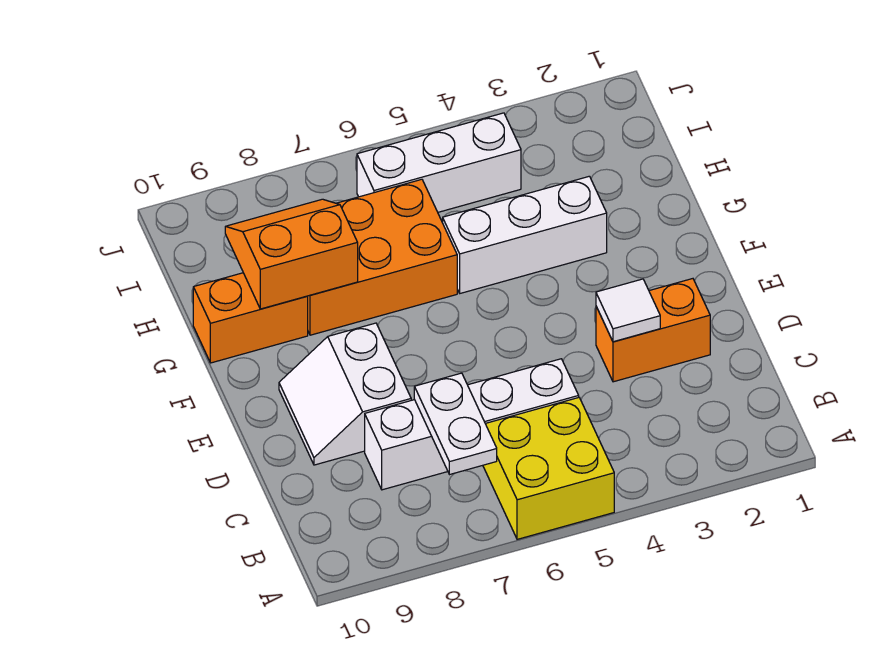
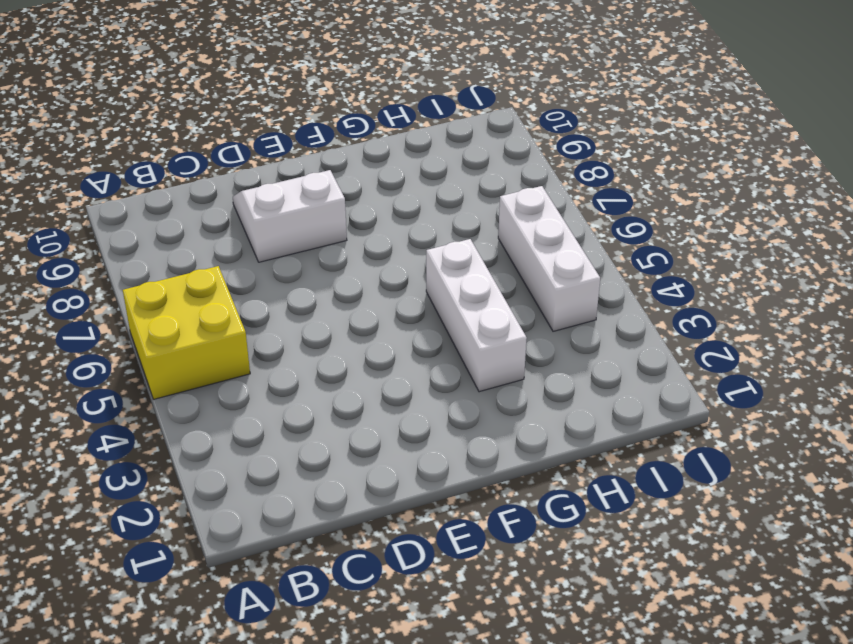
none -> white 1x4 brick [365,359,579,490]
none -> orange 1x2 brick [596,279,710,382]

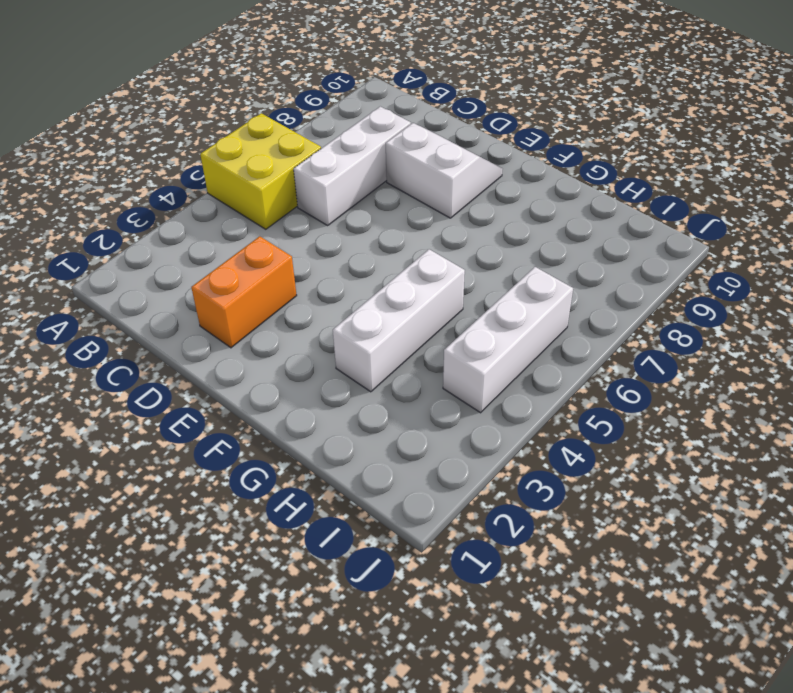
white 1x3 brick [294,106,411,226] -> white 1x4 brick [365,359,579,490]
none -> orange 2x3 brick [308,179,457,335]
none -> orange 1x2 brick [193,273,308,363]

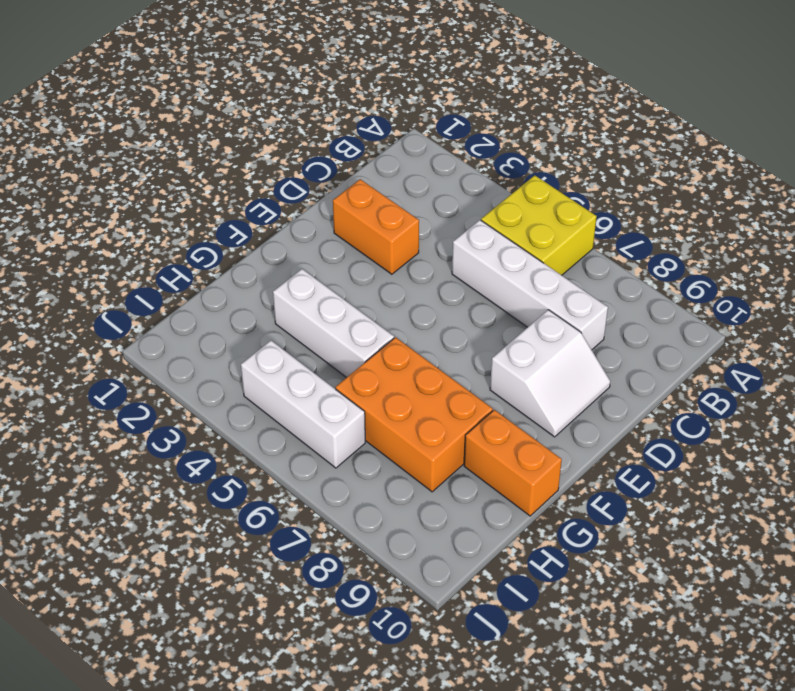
none -> white 1x2 plate [414,373,497,475]
none -> white 1x1 tile [596,279,660,342]

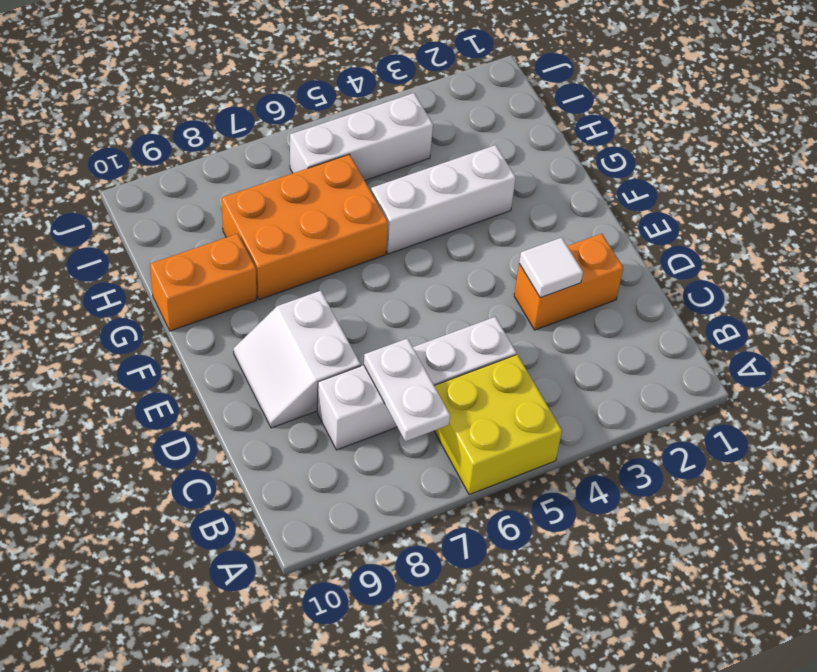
none -> orange 2x2 slope [225,199,358,309]

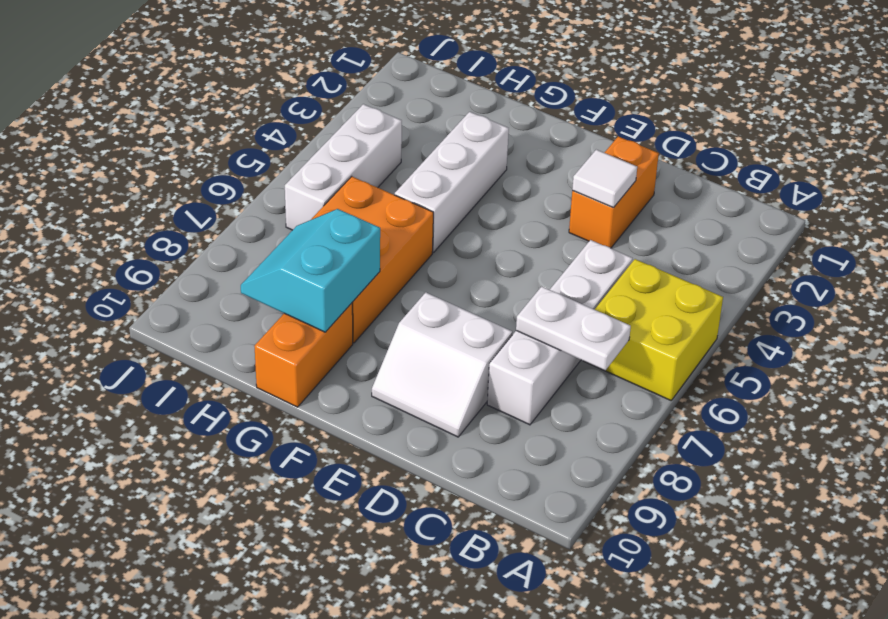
cyan 2x2 slope [241,209,380,332] -> orange 2x2 slope [225,199,358,309]

